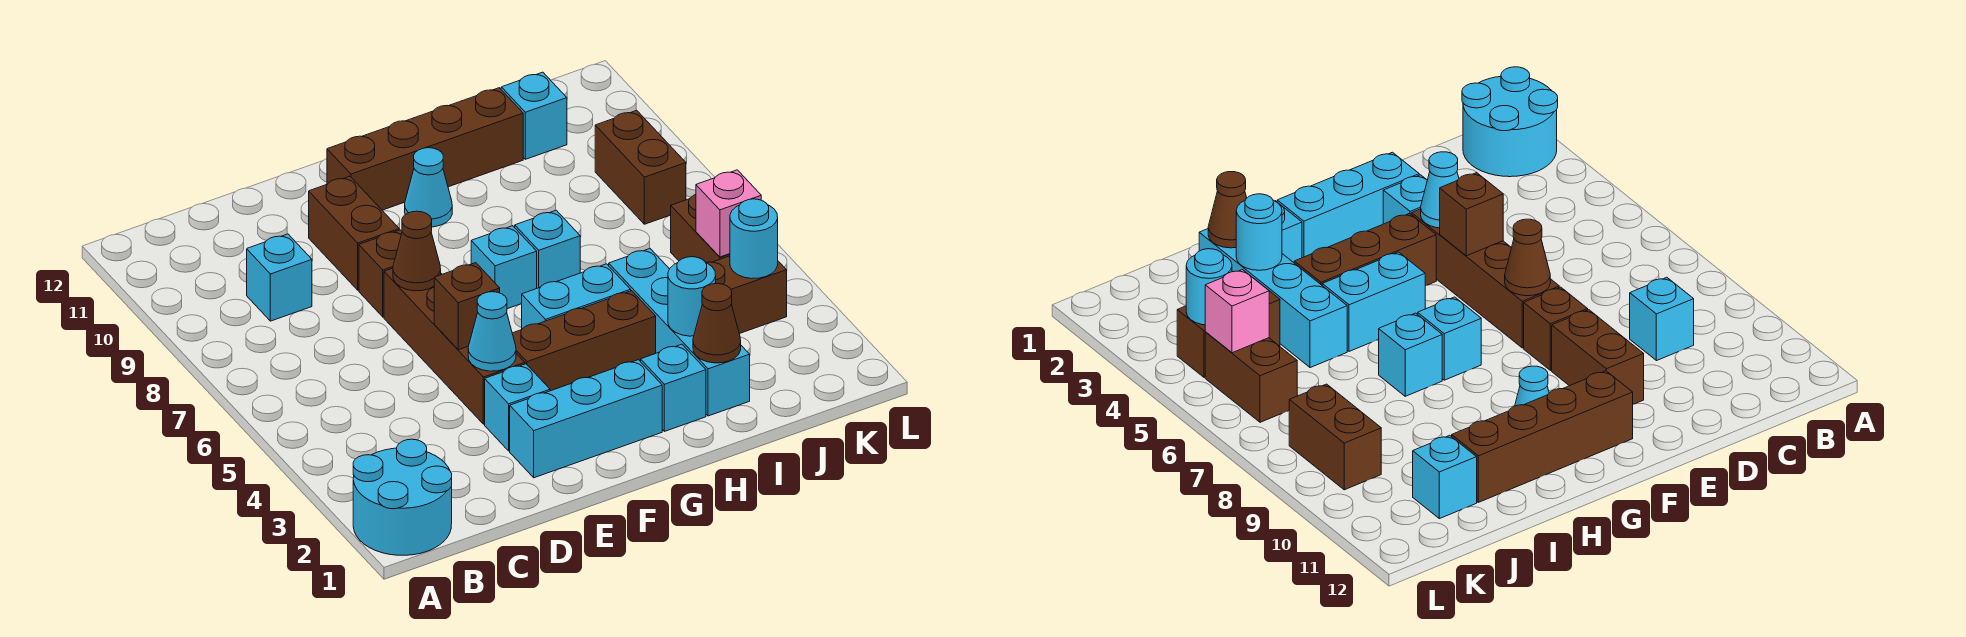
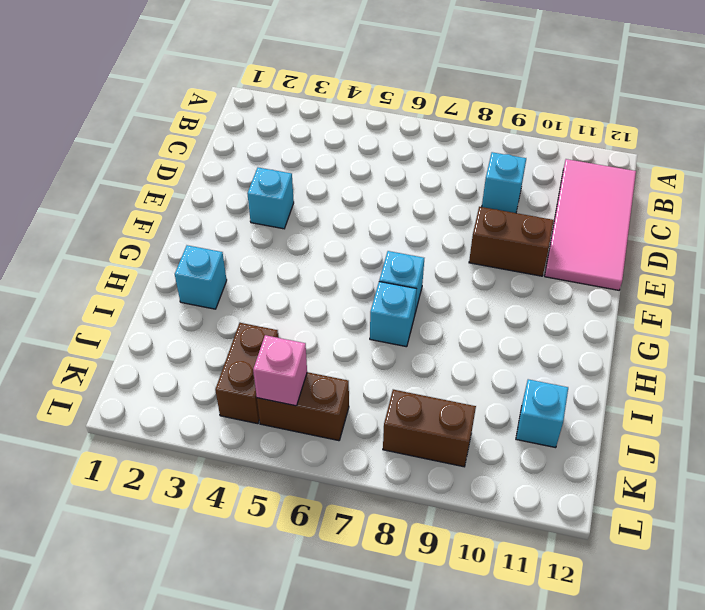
pink 2x4 tile [545,159,636,290] -> none
none -> cyan 2x2 round brick [353,439,452,555]
none -> cyan 1x3 brick [510,360,662,478]
none -> brown 1x4 brick [384,268,525,424]

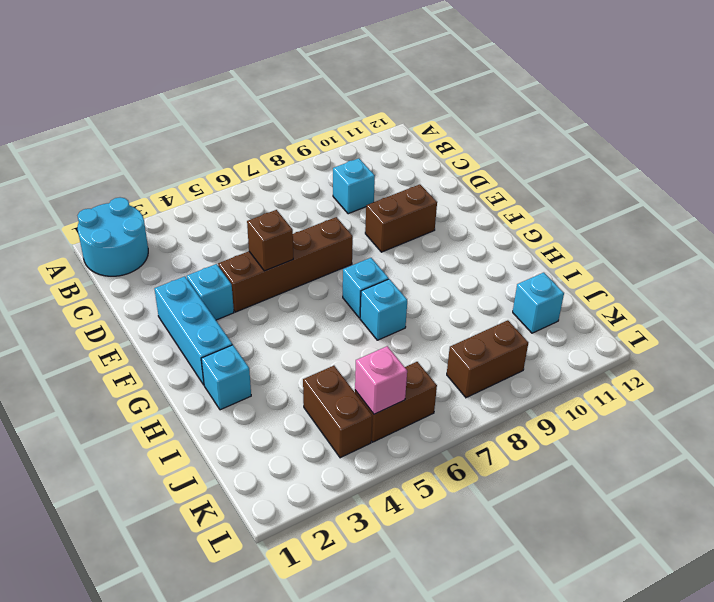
none -> brown 1x1 brick [359,230,402,317]
none -> brown 1x3 brick [512,291,656,391]
none -> brown 1x4 brick [327,88,523,210]

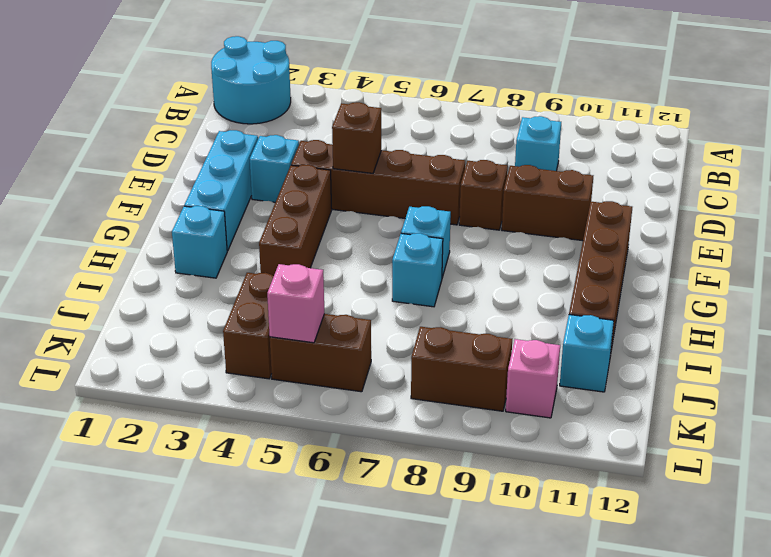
pink 1x1 brick [506,339,560,418] -> none
none -> cyan 1x2 brick [522,264,631,329]
none -> cyan 1x1 cone [405,148,452,227]
none -> cyan 1x4 brick [609,248,750,416]

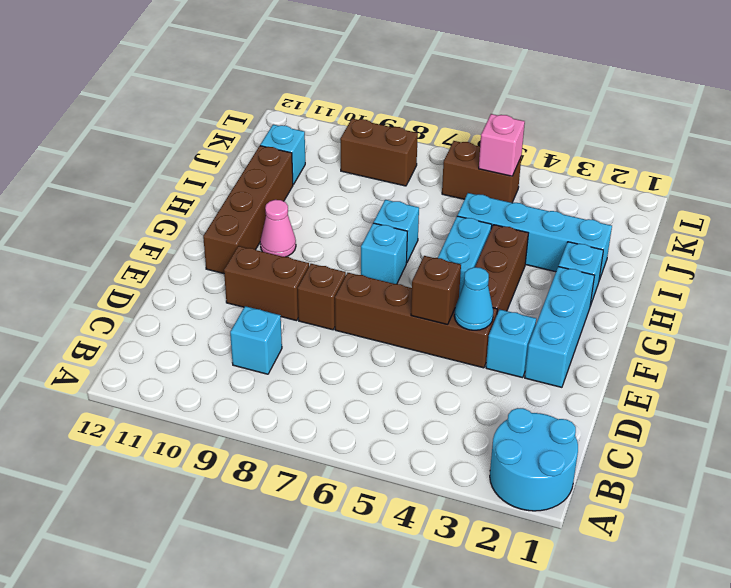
pink 1x1 cone [260,200,296,257] -> cyan 1x1 cone [405,148,452,227]
none -> brown 1x2 brick [707,256,787,334]
none -> brown 1x1 cone [393,211,441,291]
none -> brown 1x1 cone [693,284,741,363]

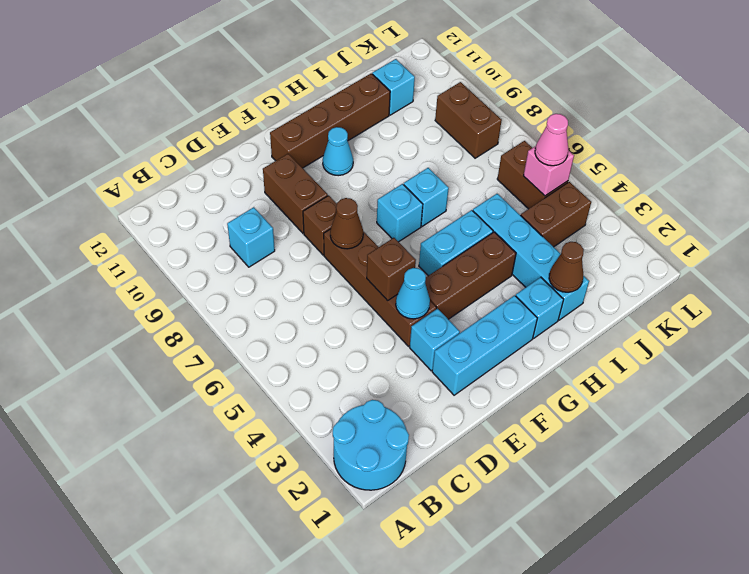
pink 1x1 cone [535,114,568,166] -> none
none -> cyan 1x1 round brick [668,257,716,336]
none -> cyan 1x1 round brick [730,199,778,279]

